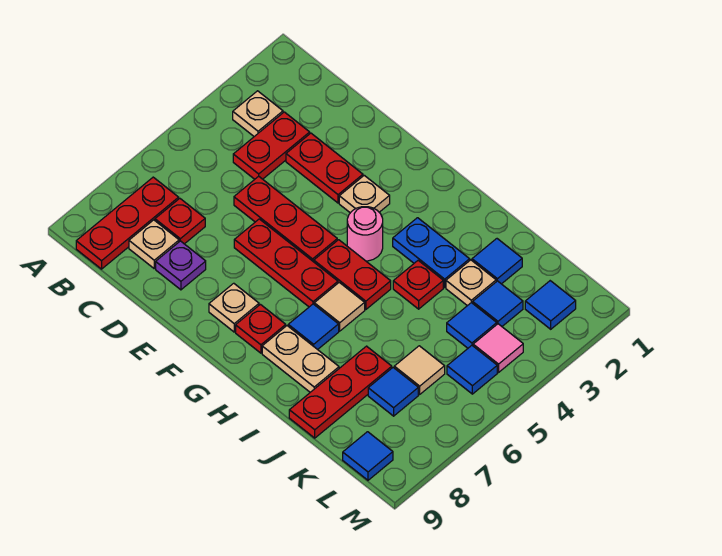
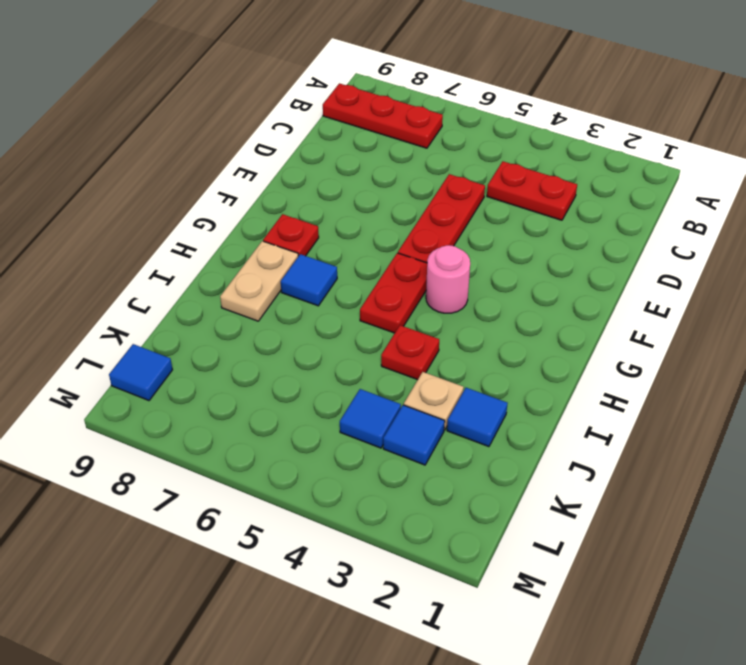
none -> tan 1x1 plate [233,91,283,136]
none -> red 1x1 plate [155,198,205,244]
none -> tan 1x1 plate [129,220,179,268]
none -> red 1x2 plate [286,133,363,203]

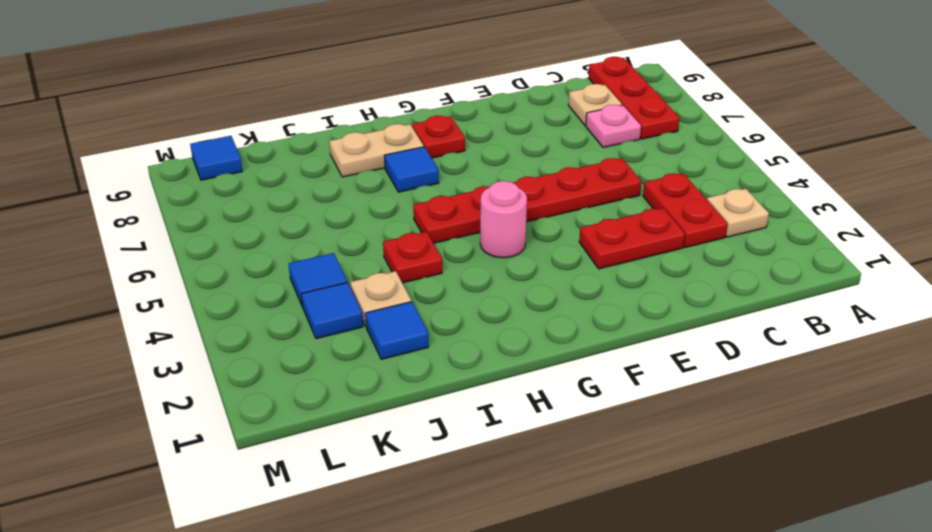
pink 1x1 plate [586,105,641,148] -> red 1x1 plate [155,198,205,244]
none -> purple 1x1 plate [156,241,206,290]
none -> red 1x3 plate [234,219,338,307]
none -> tan 1x1 plate [339,175,390,213]
none -> tan 1x1 plate [209,283,259,332]

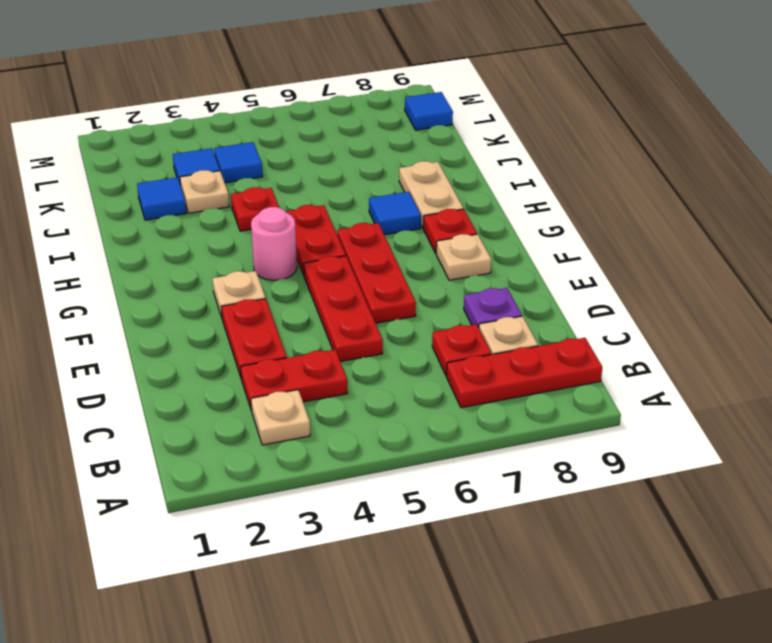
none -> blue 1x2 plate [393,218,470,287]
none -> tan 1x1 tile [314,282,365,331]
none -> red 1x3 plate [289,346,392,438]
none -> tan 1x1 tile [394,346,445,394]

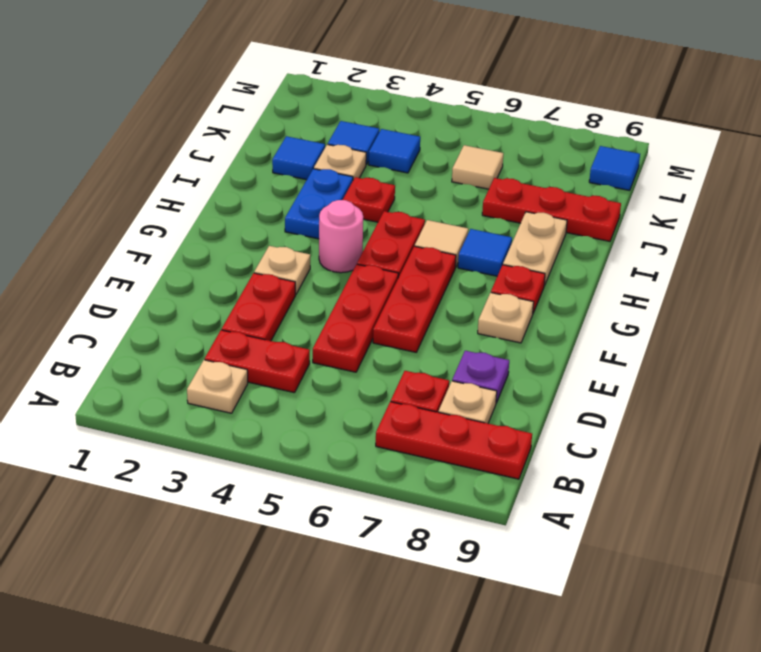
none -> blue 1x1 tile [368,368,418,416]
none -> blue 1x1 tile [525,281,576,329]
none -> pink 1x1 tile [473,324,523,372]
none -> blue 1x1 tile [447,346,497,394]

